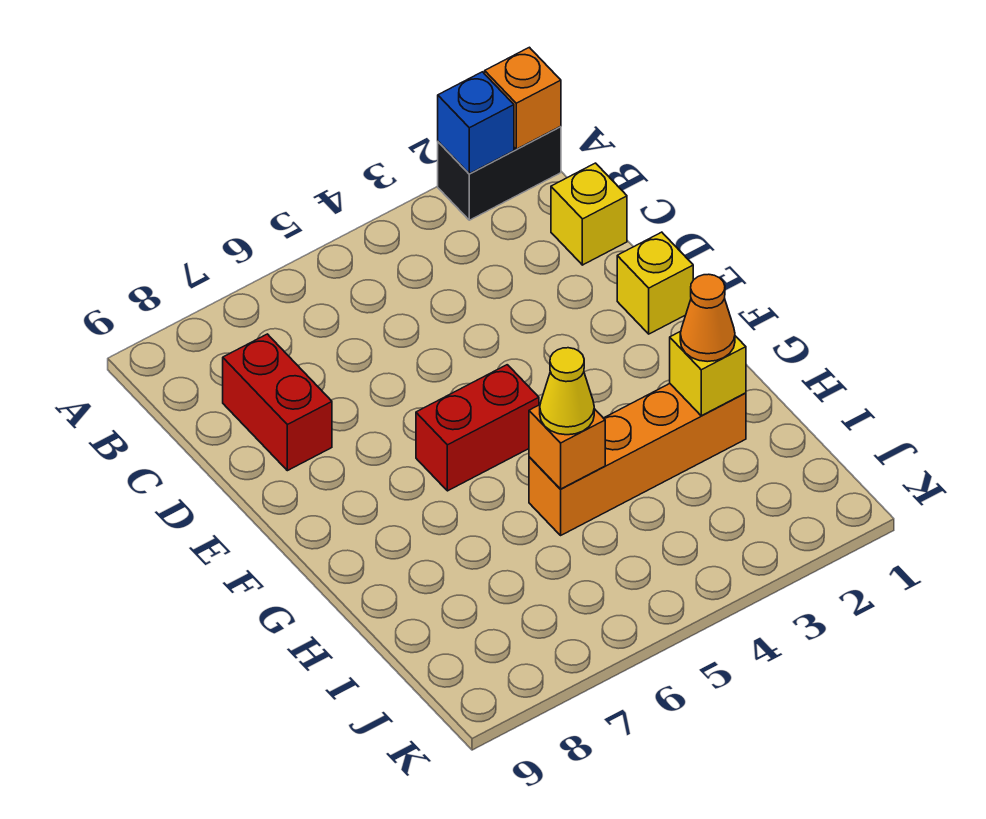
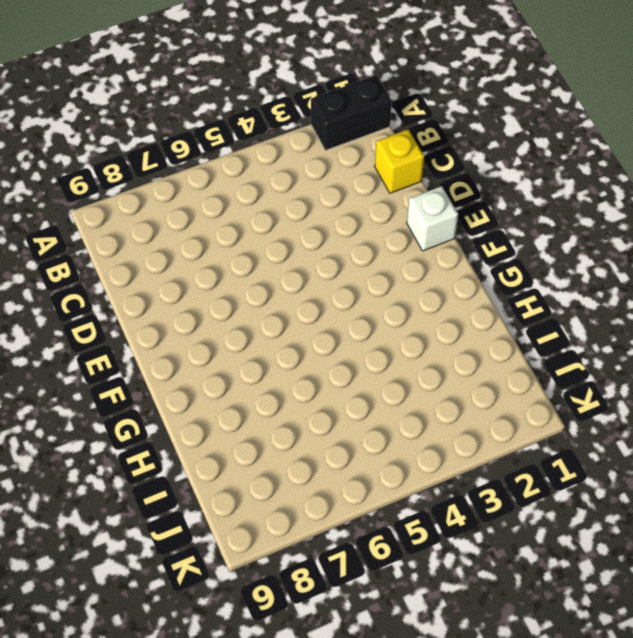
white 1x1 brick [407,186,458,251] -> yellow 1x1 brick [617,232,693,334]
none -> red 1x2 brick [223,334,332,471]
none -> red 1x2 brick [416,365,539,491]
none -> orange 1x4 brick [529,384,746,535]

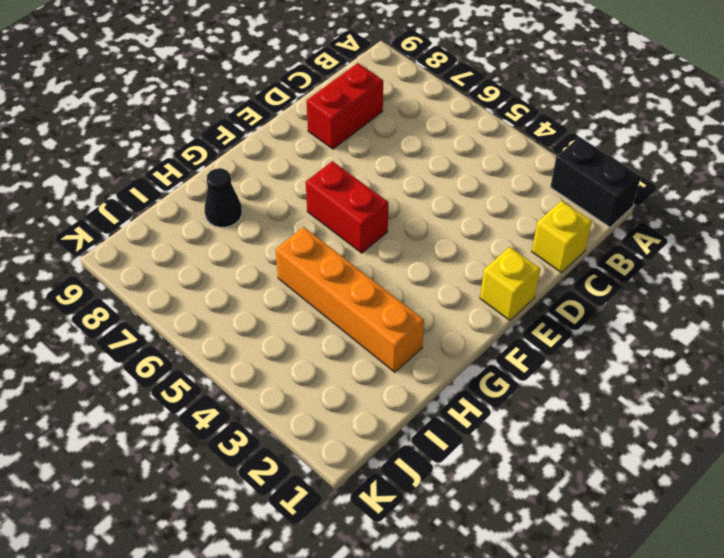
black 1x1 cone [204,168,242,227] -> none
none -> orange 1x1 brick [485,47,561,149]
none -> blue 1x1 brick [438,72,514,174]
none -> yellow 1x1 brick [670,331,746,416]

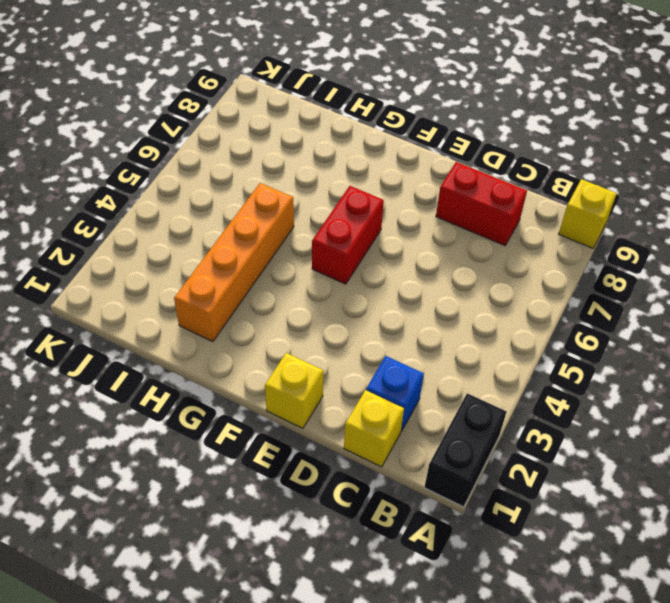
yellow 1x1 brick [559,179,617,248] -> yellow 1x1 brick moved to [670,331,746,416]
blue 1x1 brick [366,356,424,431] -> blue 1x1 brick moved to [438,72,514,174]
none -> orange 1x1 brick [485,47,561,149]
none -> orange 1x1 brick [529,405,605,489]
none -> orange 1x1 cone [680,274,735,362]

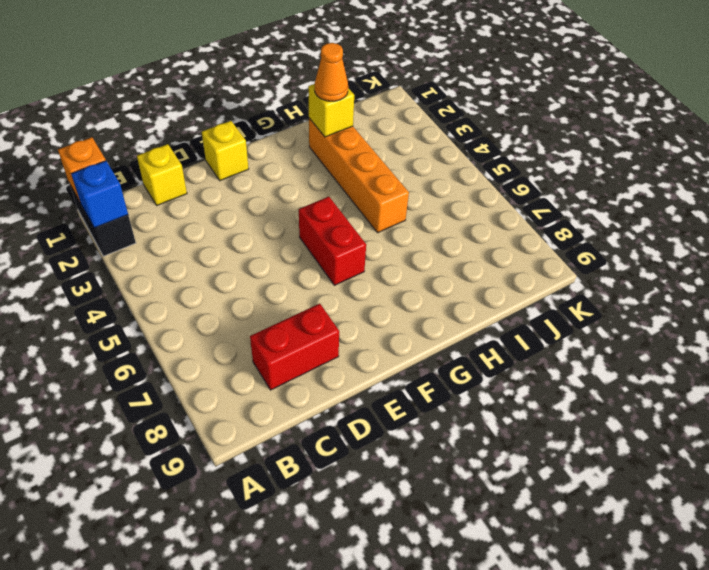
none -> orange 1x1 brick [529,405,605,489]
none -> yellow 1x1 cone [540,348,594,435]

